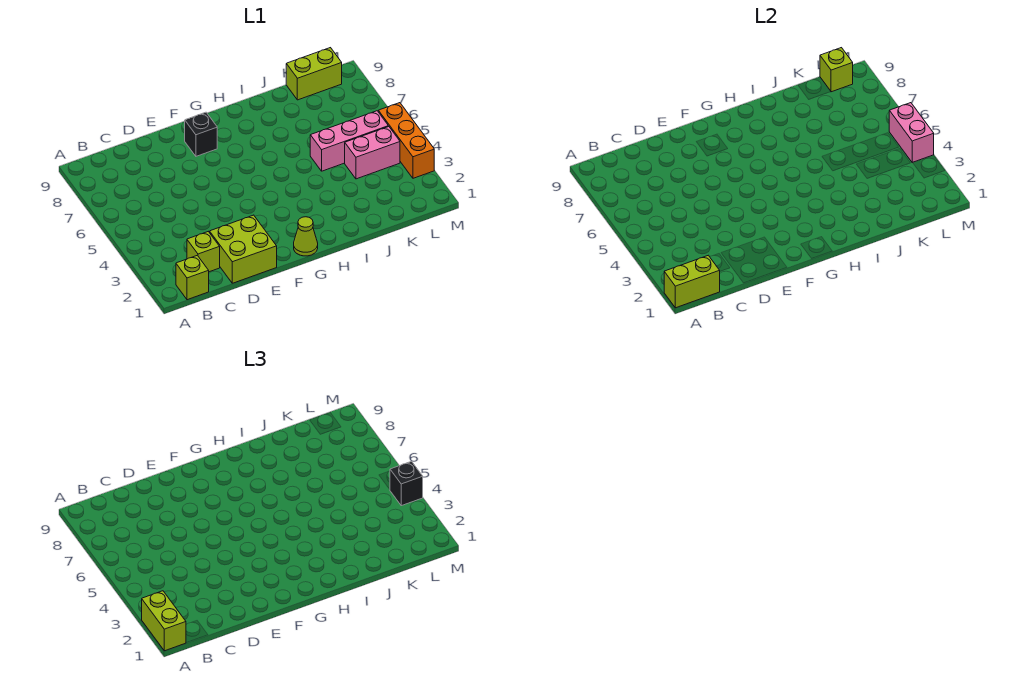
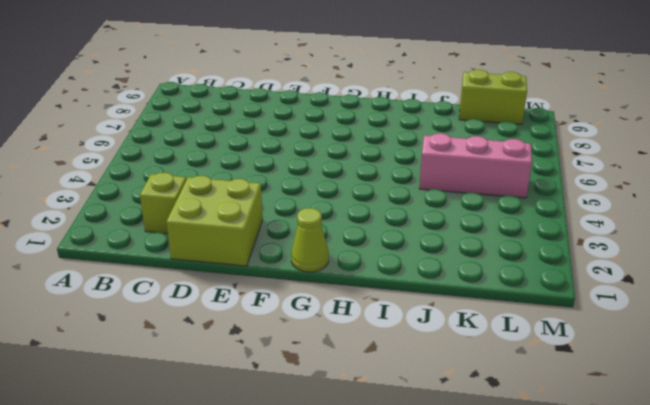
none -> lime 1x1 brick [176,255,209,300]
none -> black 1x1 brick [185,112,217,156]
none -> pink 1x2 brick [345,127,400,179]

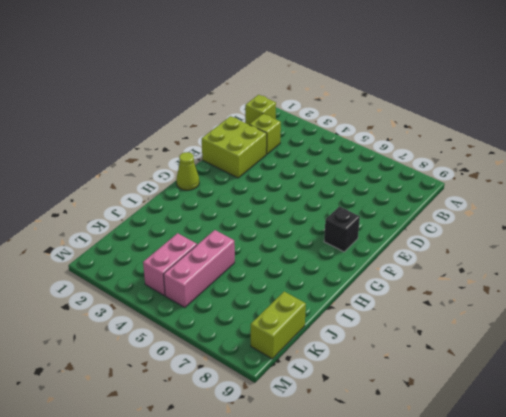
none -> orange 1x3 brick [378,103,434,178]
none -> lime 1x2 brick [664,255,720,308]
none -> lime 1x1 brick [820,48,853,92]

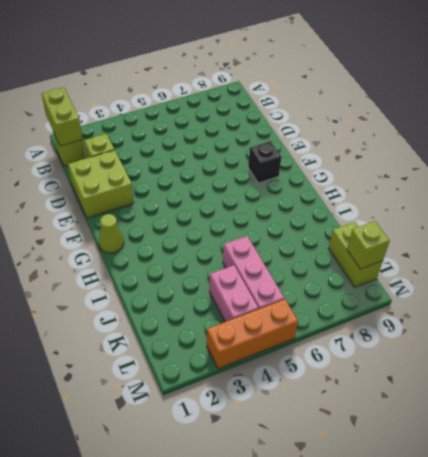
none -> pink 1x2 brick [889,103,934,163]
none -> lime 1x2 brick [142,591,186,651]
none -> black 1x1 brick [390,461,423,506]

